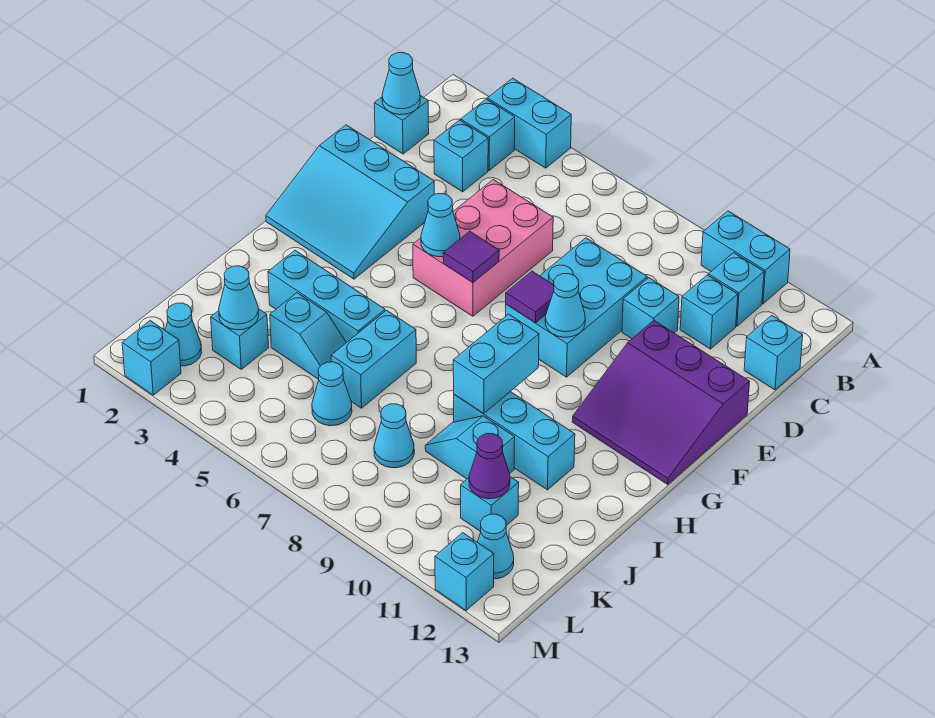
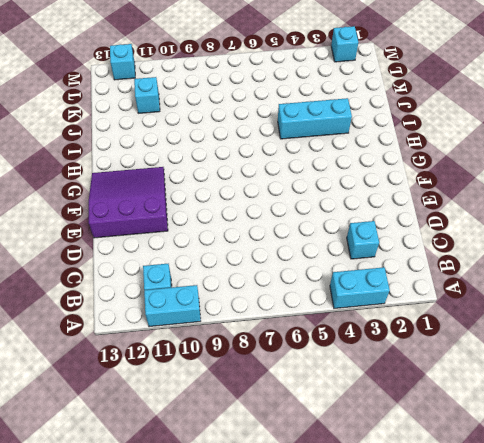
none -> cyan 1x1 brick [461,99,515,170]
none -> cyan 1x1 brick [374,96,429,154]
none -> cyan 1x1 brick [680,275,738,349]
none -> cyan 1x1 brick [744,315,803,390]

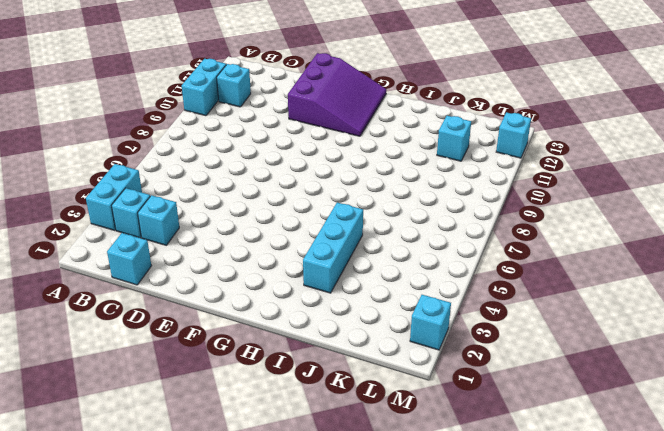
none -> cyan 1x1 brick [680,275,738,349]
none -> cyan 1x1 brick [744,315,803,390]
none -> pink 2x3 brick [413,180,553,316]
none -> cyan 2x3 brick [506,238,647,377]

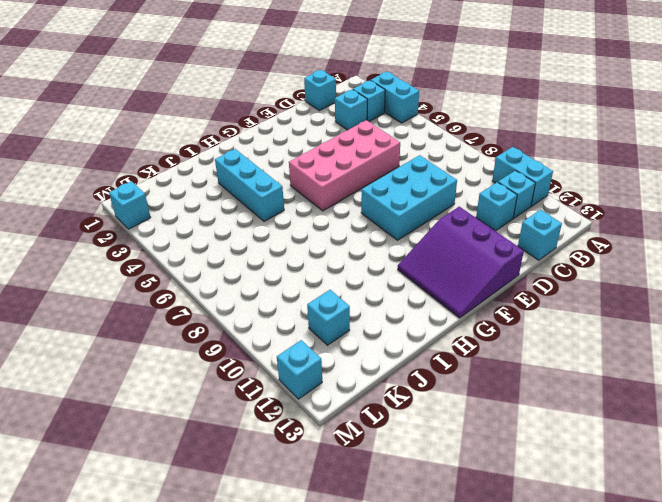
pink 2x4 brick [289,120,400,211] -> pink 2x3 brick [413,180,553,316]
none -> cyan 1x1 brick [622,278,679,339]
none -> cyan 3x3 slope [266,125,434,279]
none -> cyan 1x2 brick [331,310,416,408]
none -> cyan 1x3 brick [454,392,575,490]

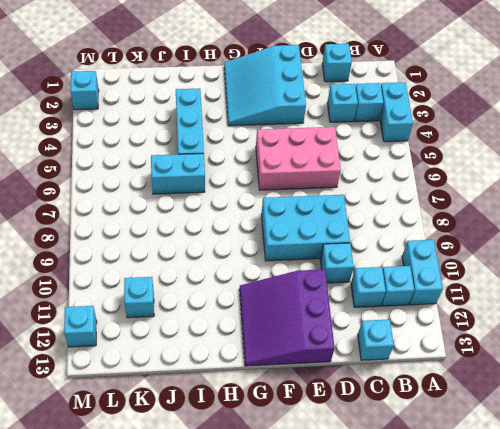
none -> cyan 1x3 brick [454,392,575,490]
none -> cyan 1x2 slope [270,293,346,379]
none -> cyan 1x2 slope [425,416,515,479]
none -> cyan 1x1 brick [211,309,269,369]

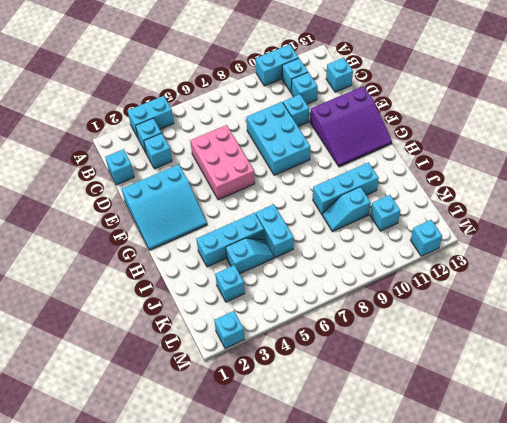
none -> cyan 1x1 cone [312,362,352,426]
none -> cyan 1x1 cone [374,404,414,468]
none -> cyan 1x1 cone [165,303,202,366]
none -> cyan 1x1 cone [477,514,514,579]

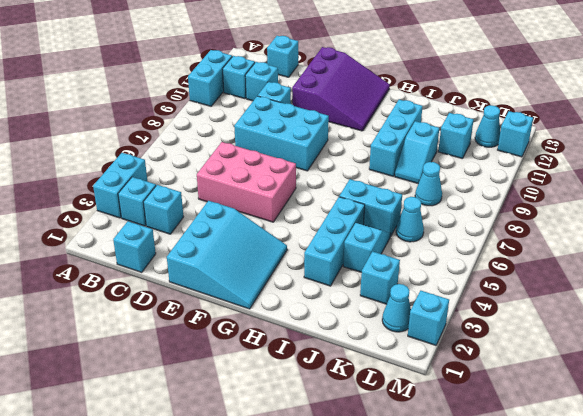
none -> cyan 1x1 cone [382,53,420,115]
none -> cyan 1x1 cone [421,194,460,257]
none -> purple 1x1 tile [443,231,499,282]
none -> purple 1x1 tile [506,271,554,323]

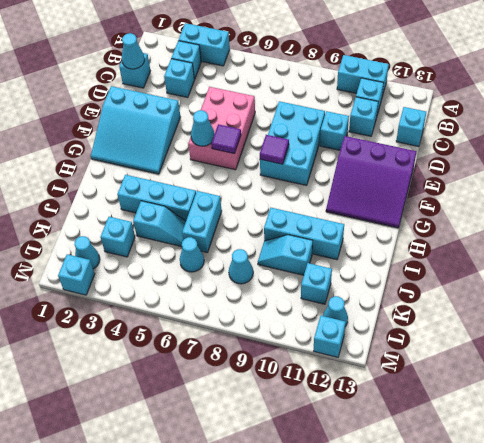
none -> cyan 1x1 cone [545,274,585,337]
none -> cyan 1x2 brick [453,314,539,414]
none -> cyan 1x1 cone [219,266,259,330]
none -> purple 1x1 cone [469,434,510,499]

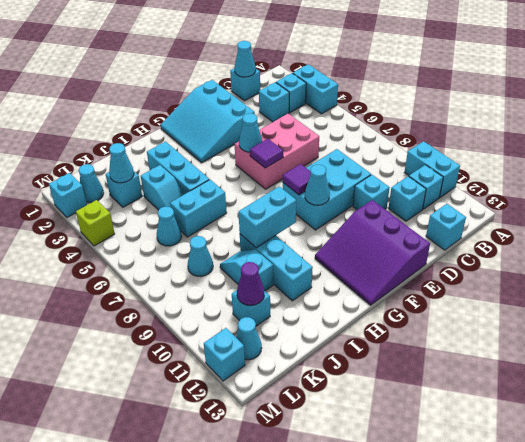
lime 1x1 brick [76,200,115,246] -> none

